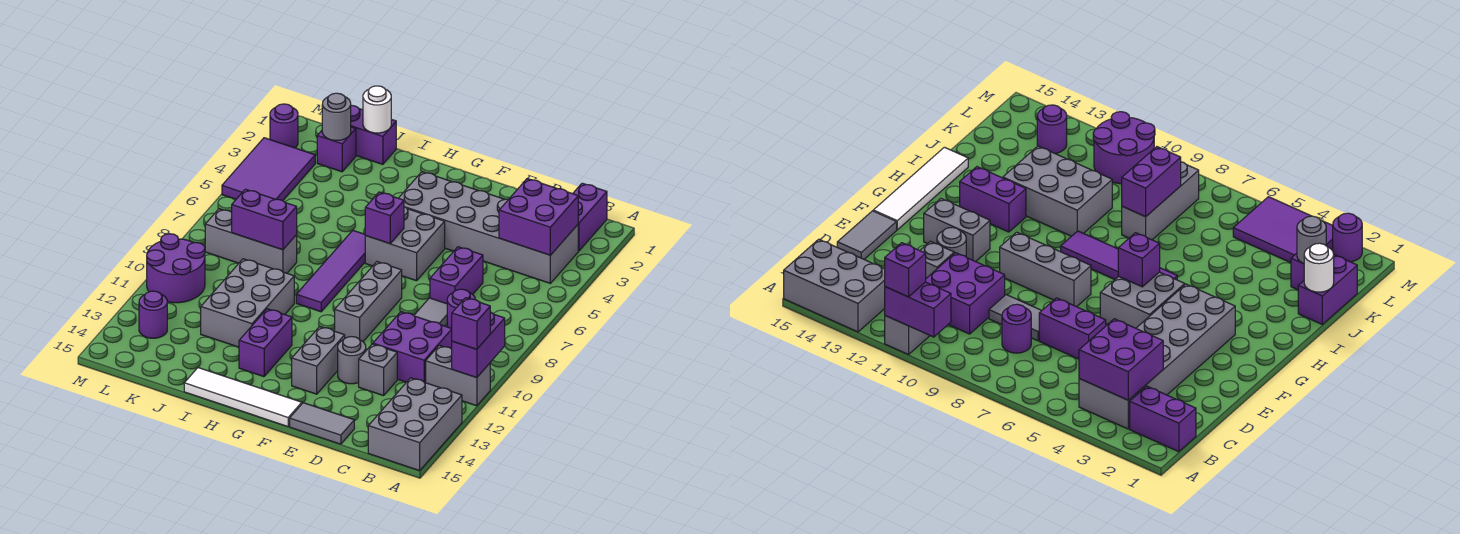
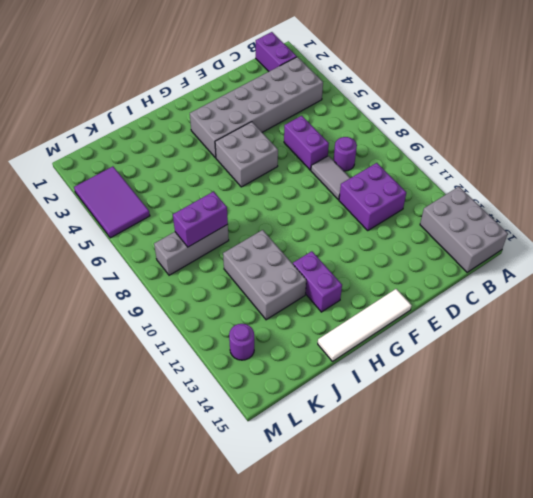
none -> grey 1x2 brick [426,345,490,406]
none -> grey 1x1 brick [359,344,397,396]
none -> grey 1x2 tile [290,403,354,444]
none -> grey 1x1 round brick [338,337,366,384]

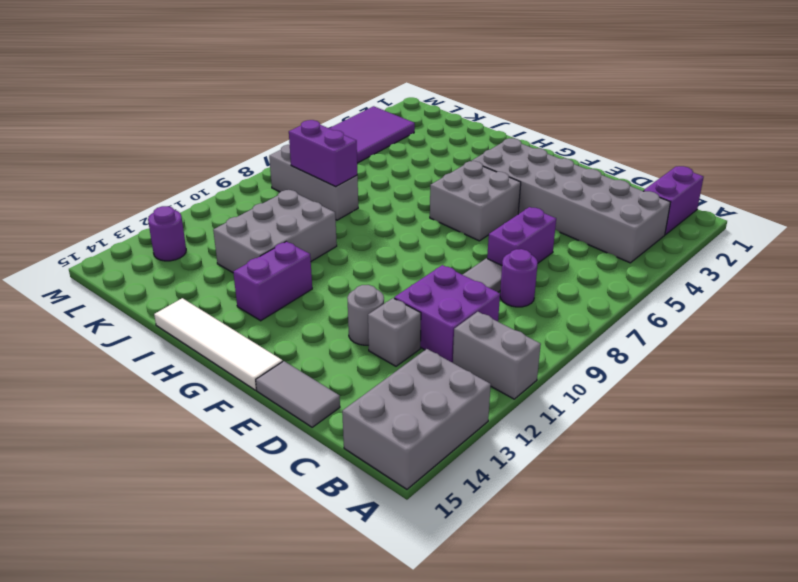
none -> grey 1x3 brick [335,262,402,341]
none -> grey 1x2 brick [292,326,345,394]
none -> purple 1x4 tile [296,230,366,312]
none -> purple 1x2 brick [351,105,396,164]

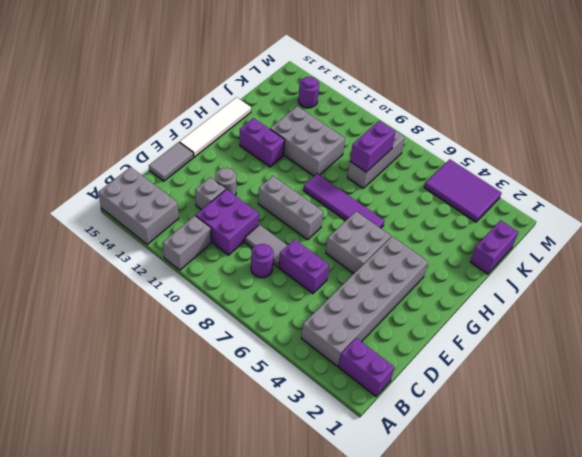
none -> grey 1x2 brick [292,326,345,394]
none -> purple 1x1 brick [317,127,356,172]
none -> purple 2x2 round brick [147,234,205,303]
none -> purple 1x1 round brick [270,104,298,148]

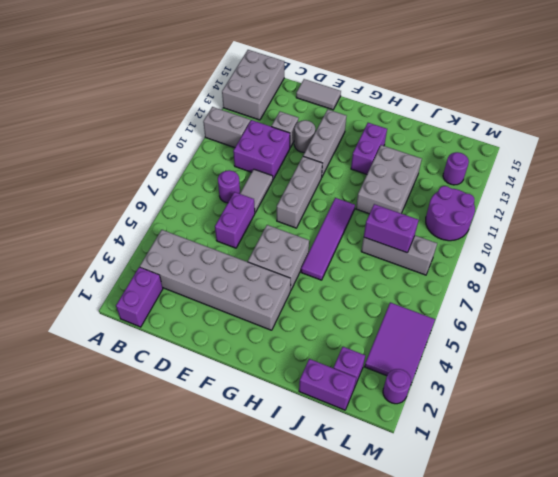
grey 1x3 brick [303,110,346,176] -> grey 1x2 brick [292,326,345,394]
none -> white 1x4 tile [184,368,302,427]
none -> purple 1x2 brick [452,312,505,378]
none -> purple 2x2 brick [499,179,578,255]
none -> purple 1x1 brick [365,192,404,244]

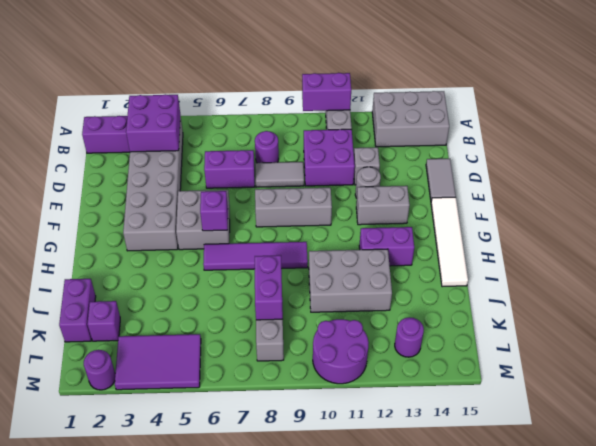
none -> white 1x1 round brick [363,86,391,133]
none -> grey 1x1 round brick [322,93,351,140]
none -> purple 1x1 brick [452,298,490,349]

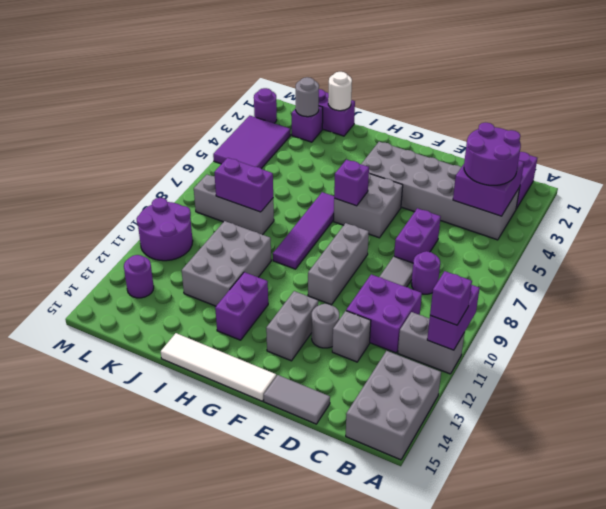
purple 2x2 round brick [464,123,521,185] -> none

